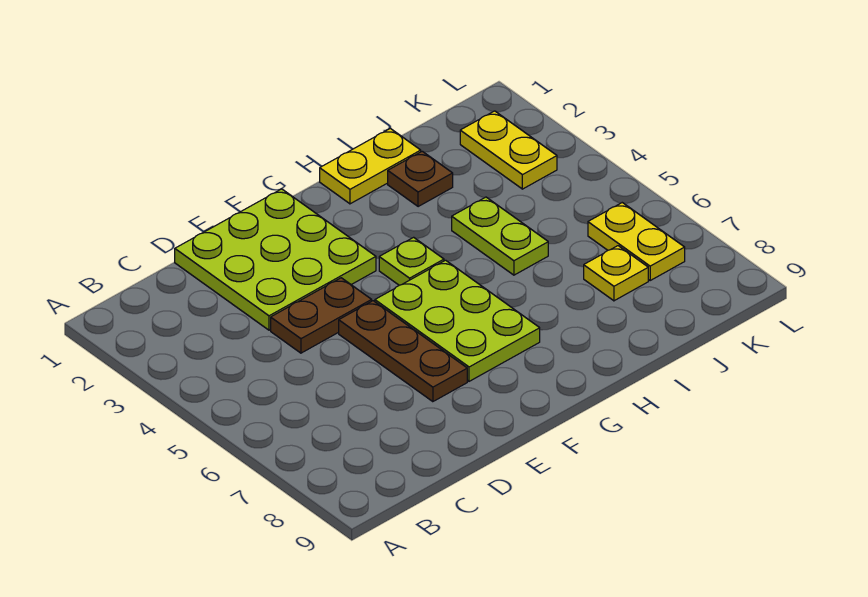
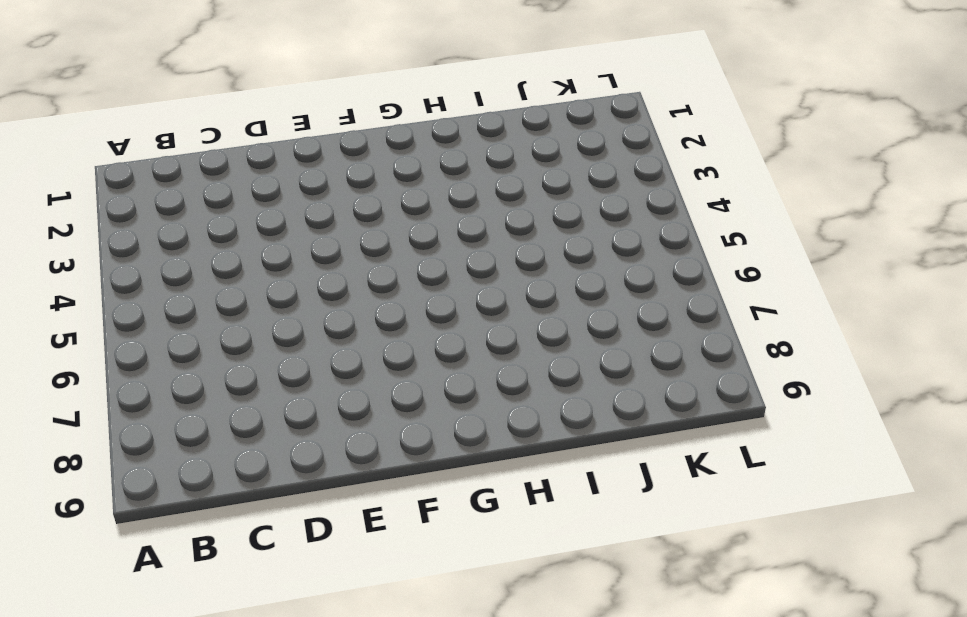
none -> lime 3x3 plate [175,189,376,330]
none -> brown 1x2 plate [271,278,372,353]

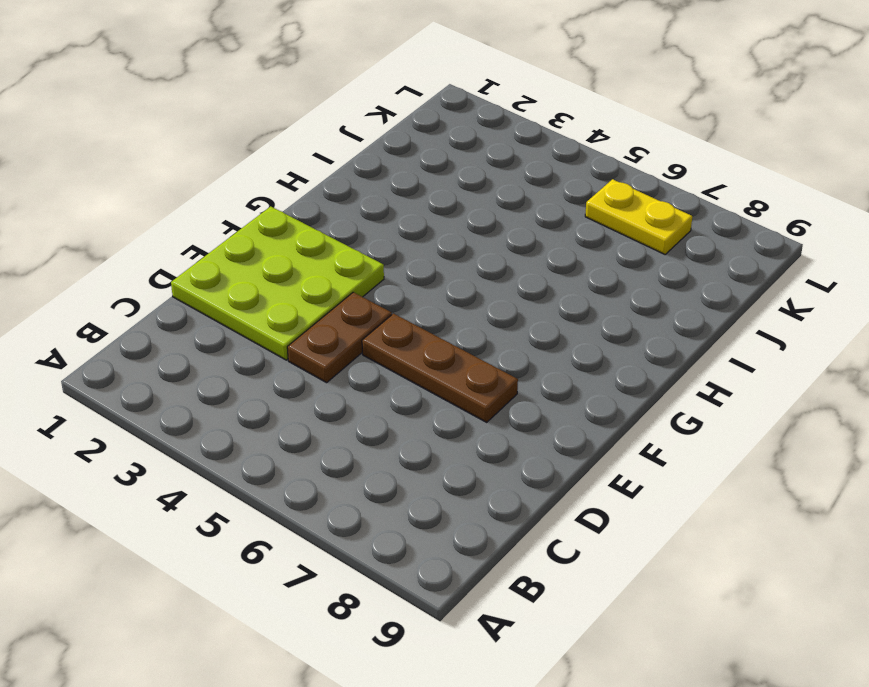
none -> lime 2x3 plate [375,260,540,381]
none -> lime 1x1 plate [379,237,444,285]

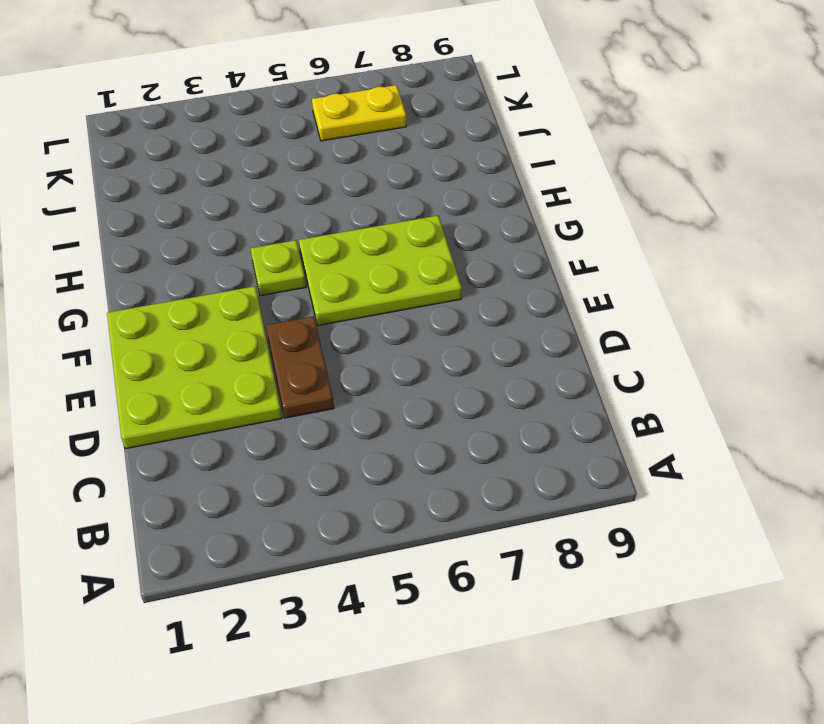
none -> brown 1x3 plate [339,301,467,402]
none -> yellow 1x2 plate [320,128,421,204]

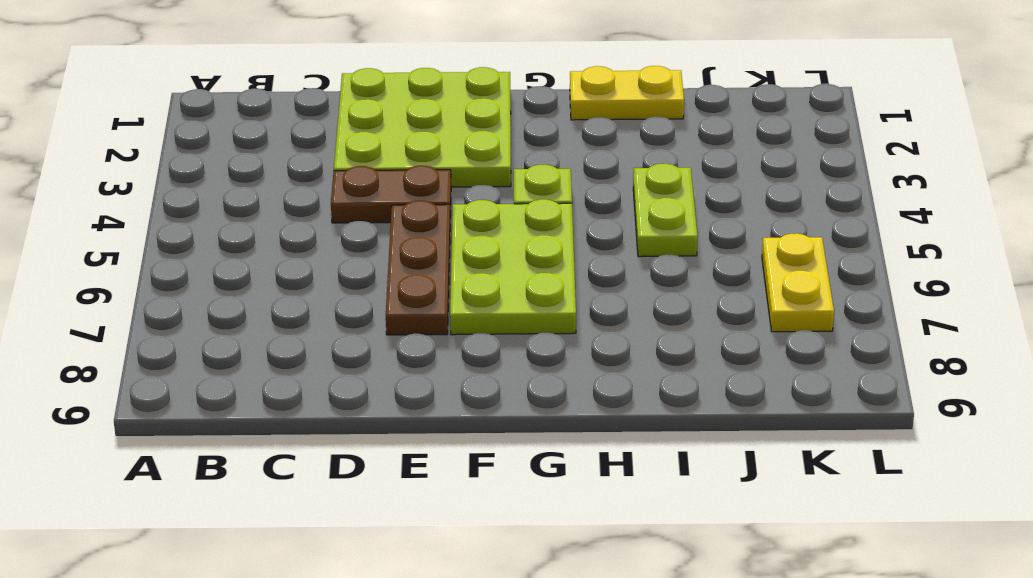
none -> brown 1x1 plate [388,151,453,207]
none -> yellow 1x1 plate [584,246,648,301]

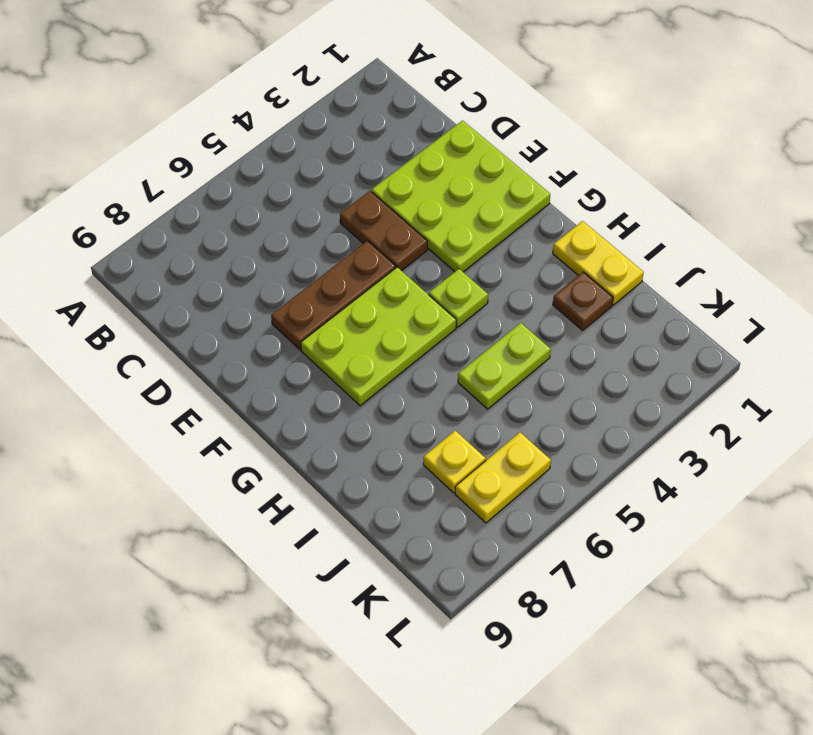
none -> yellow 1x2 plate [460,111,557,189]

